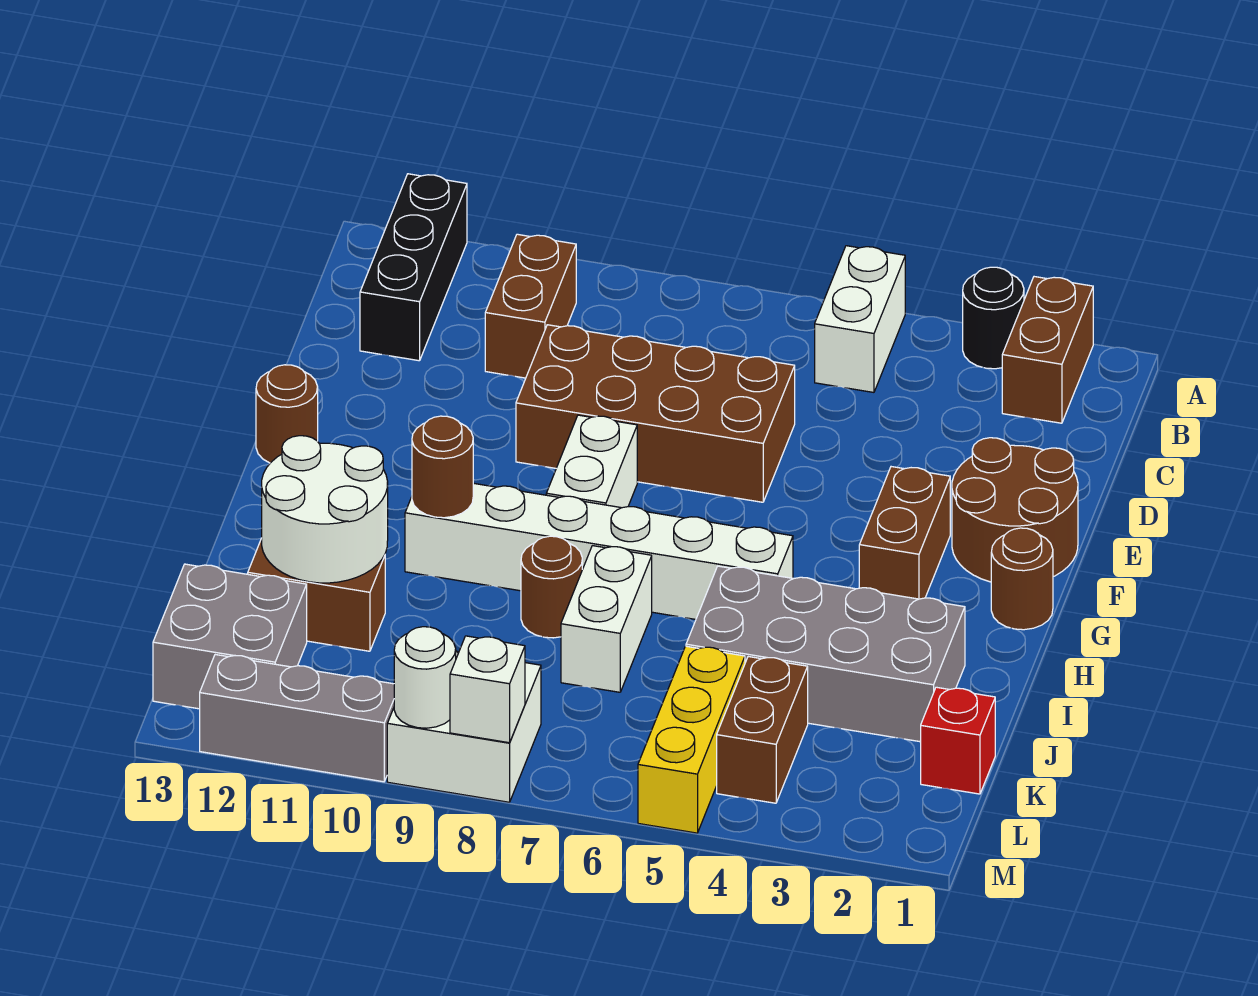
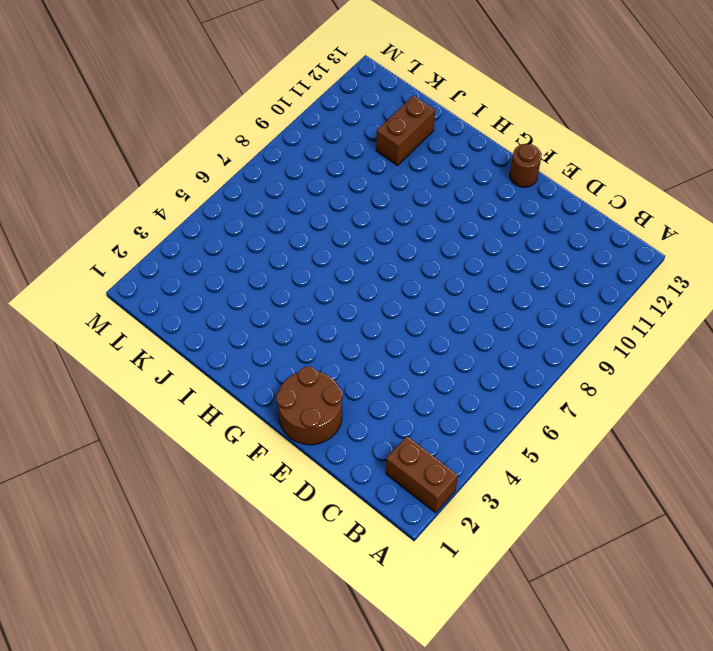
none -> black 1x1 round brick [963,267,1024,369]
none -> white 1x2 brick [815,246,905,392]
none -> black 1x3 brick [360,174,467,361]

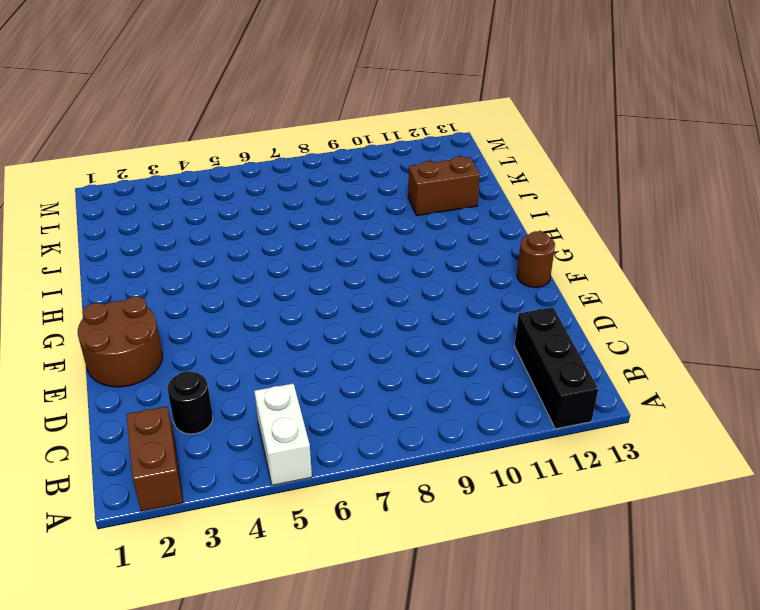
black 1x1 round brick [167,371,213,434] -> black 1x1 round brick moved to [963,267,1024,369]
none -> brown 1x2 brick [485,234,576,378]
none -> brown 2x4 brick [516,325,795,502]
none -> brown 1x2 brick [859,467,950,599]

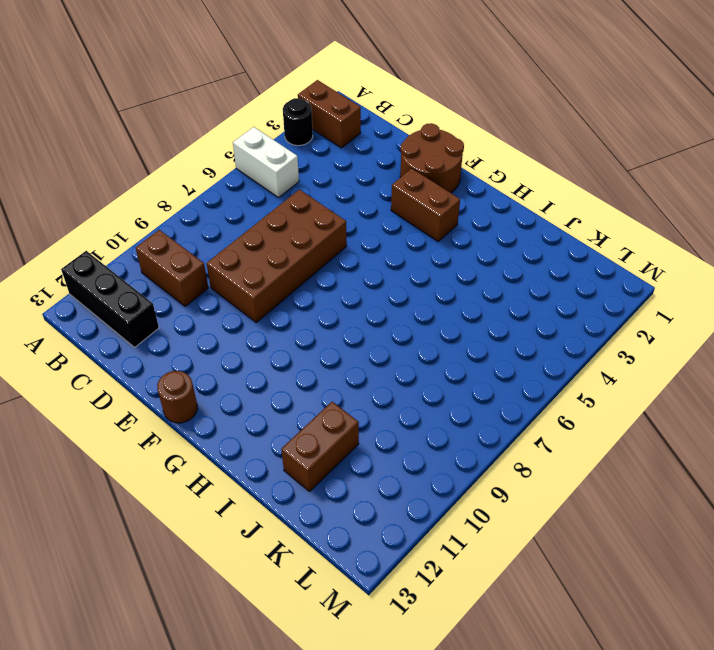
none -> white 1x2 brick [546,415,637,508]
none -> brown 1x1 round brick [991,528,1053,630]
none -> white 1x6 brick [405,483,793,619]

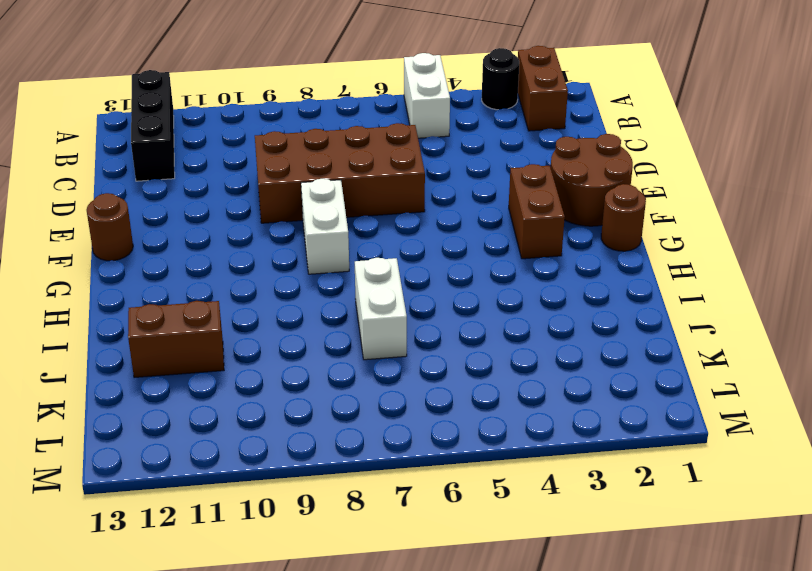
none -> brown 1x2 brick [485,234,576,378]
none -> white 1x6 brick [405,483,793,619]
none -> grey 2x4 brick [686,566,965,742]

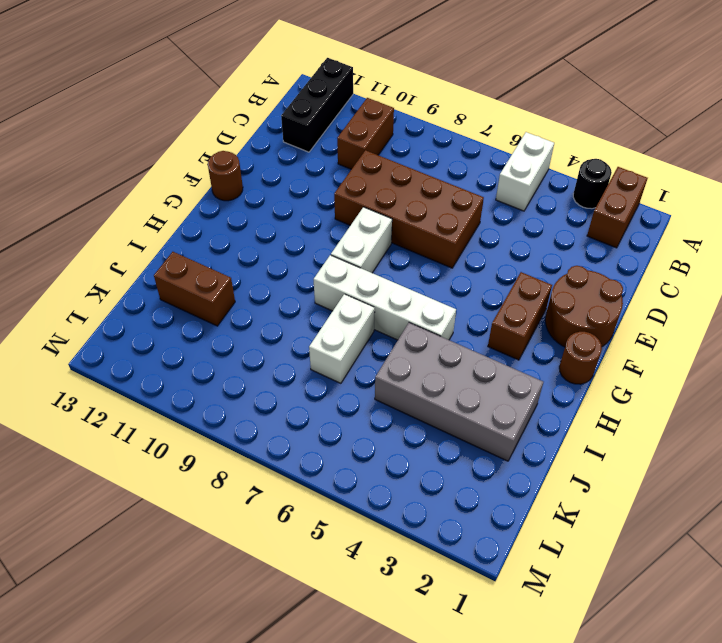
white 1x4 brick [314,255,456,340] -> white 1x6 brick [405,483,793,619]
none -> brown 1x1 round brick [521,536,582,638]
none -> red 1x1 brick [921,687,995,794]
none -> brown 1x2 brick [717,657,808,803]

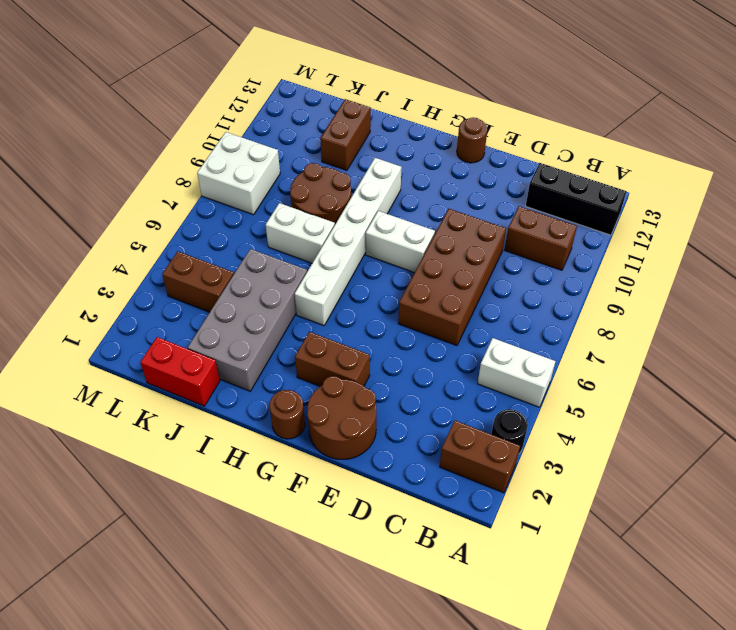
brown 2x2 round brick [290,163,351,224] -> brown 1x1 round brick [521,536,582,638]
red 1x2 brick [141,337,220,406] -> red 1x1 brick [921,687,995,794]
none -> yellow 1x3 brick [638,646,745,833]
none -> grey 2x2 brick [153,564,307,709]
none -> grey 1x3 brick [200,655,394,782]

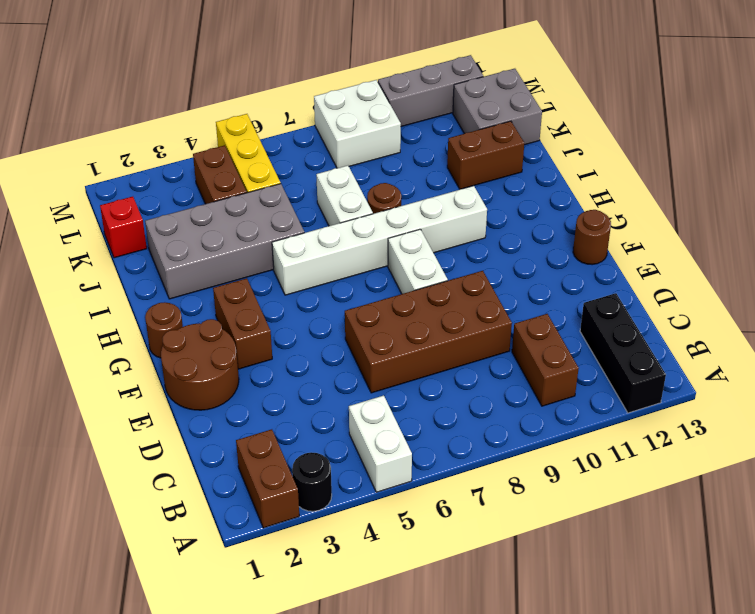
none -> brown 1x1 round brick [412,416,473,518]
none -> white 2x2 round brick [262,436,388,583]
none -> white 1x1 brick [450,636,525,743]

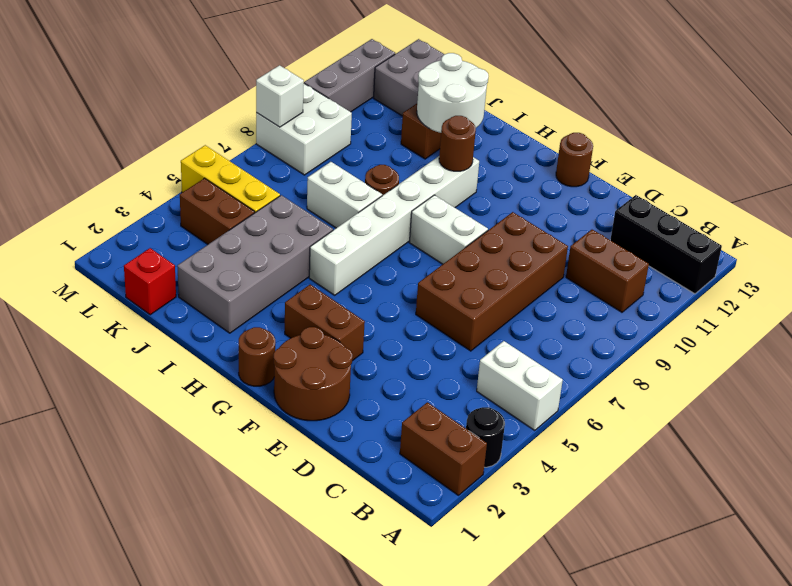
none -> white 1x1 round brick [394,627,456,728]

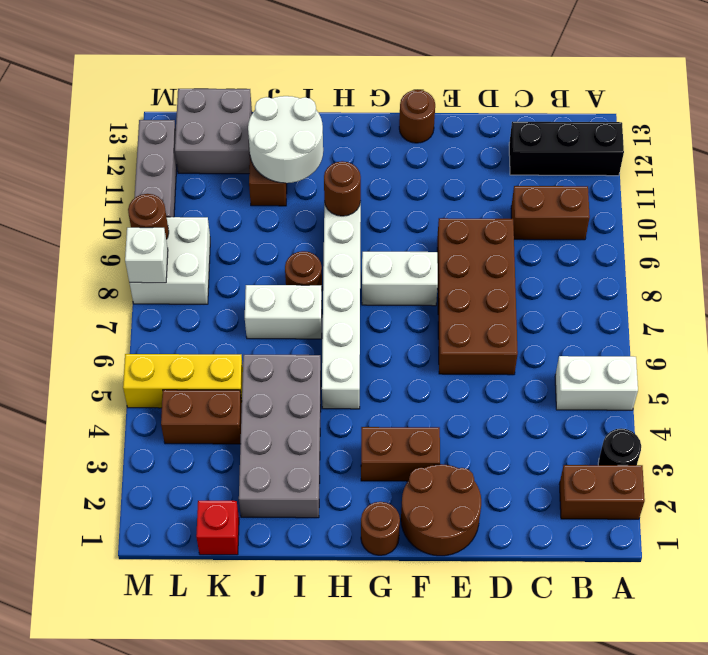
brown 1x1 round brick [128,194,169,239] -> white 1x1 round brick [394,627,456,728]

